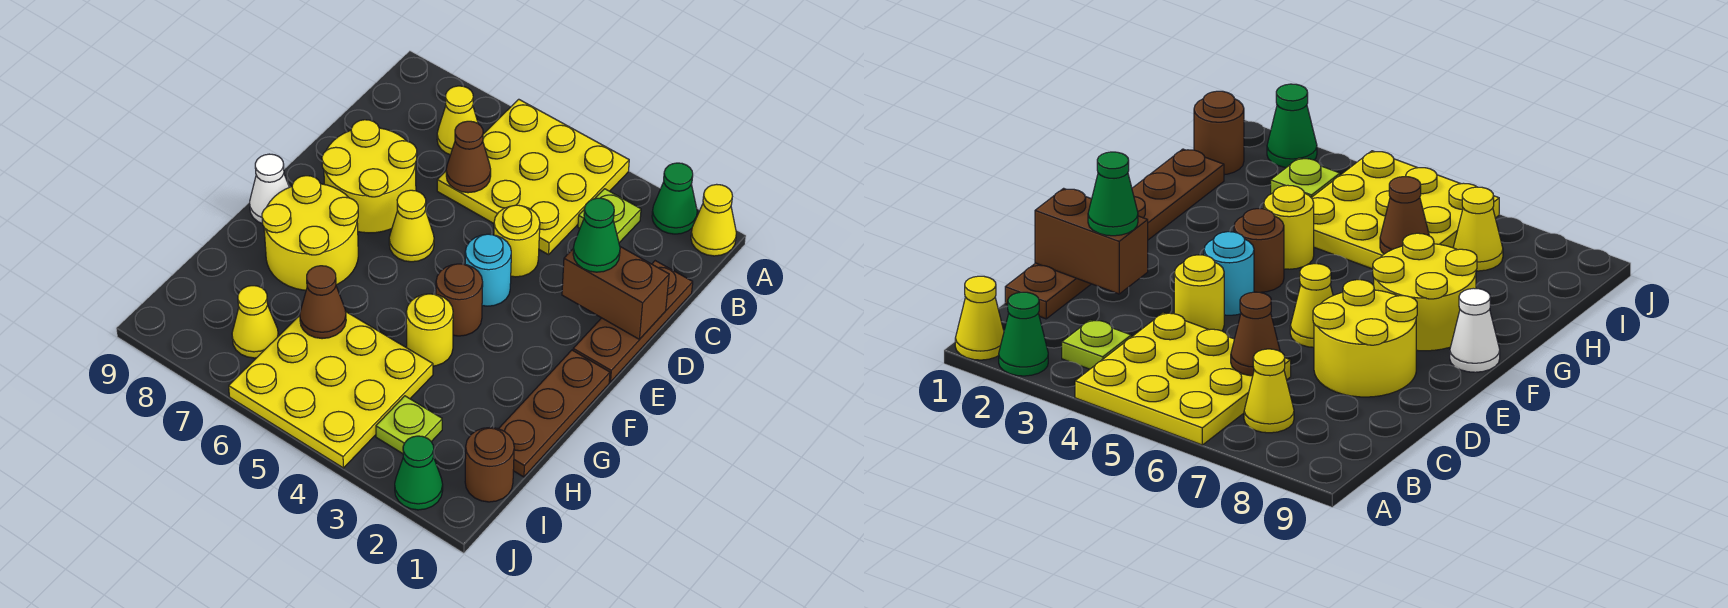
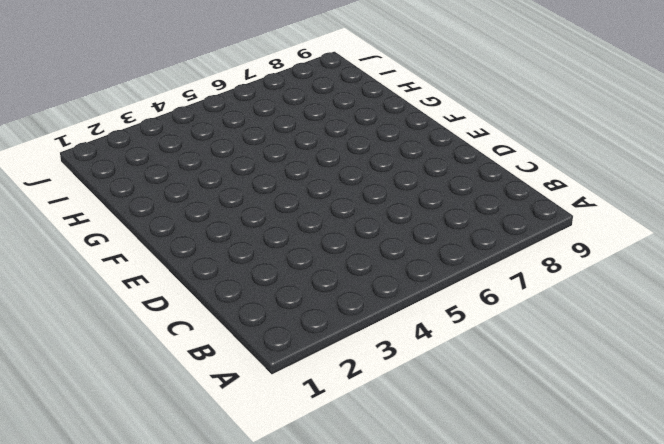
none -> yellow 1x1 cone [691,184,736,256]
none -> green 1x1 cone [652,163,697,234]
none -> yellow 3x3 plate [437,99,629,255]

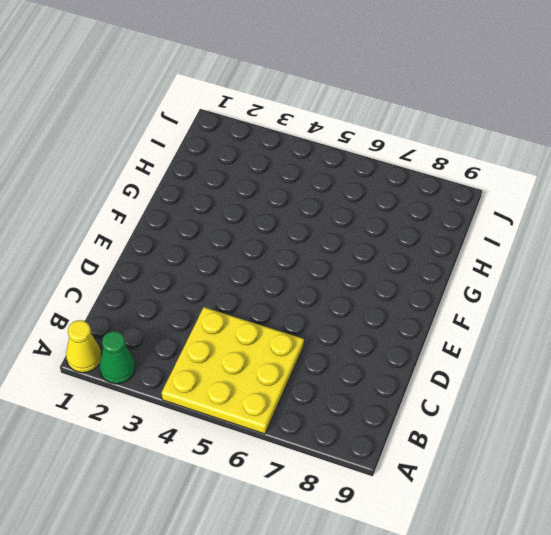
none -> lime 1x1 plate [578,189,641,243]
none -> yellow 1x1 cone [437,86,478,155]
none -> brown 1x3 plate [573,261,693,382]

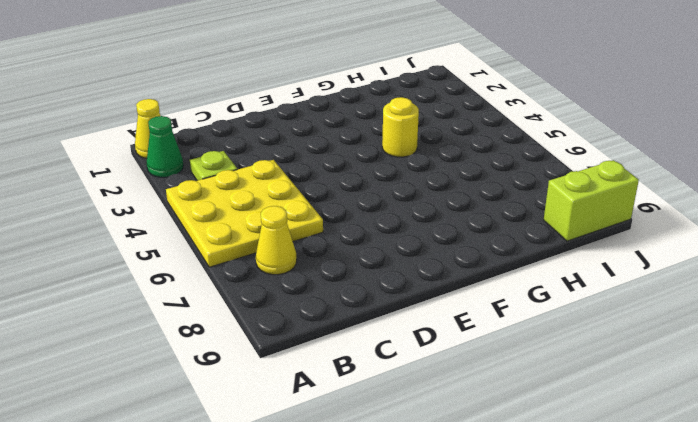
lime 1x2 brick [544,160,639,241] -> none
none -> brown 1x3 plate [573,261,693,382]
none -> yellow 1x1 round brick [494,205,540,277]
none -> yellow 2x2 round brick [322,120,417,233]

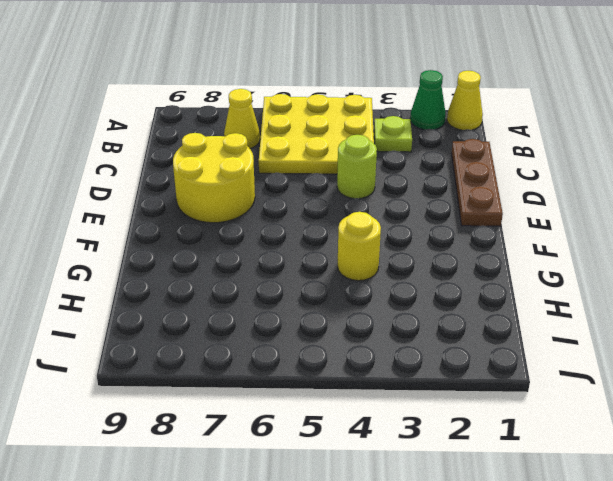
lime 1x1 round brick [337,135,377,198] -> yellow 1x1 round brick [494,205,540,277]
none -> cyan 1x1 round brick [465,234,511,306]
none -> yellow 1x1 cone [389,190,434,262]
none -> brown 1x3 plate [499,350,610,477]

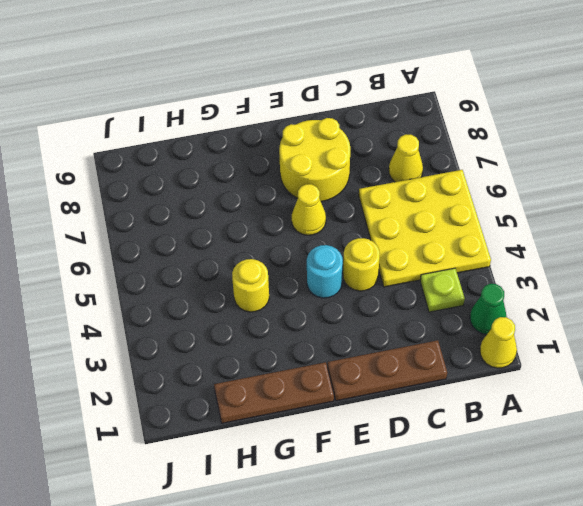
none -> brown 1x1 round brick [436,264,483,336]
none -> yellow 2x2 round brick [262,176,358,290]
none -> white 1x1 cone [250,154,289,224]

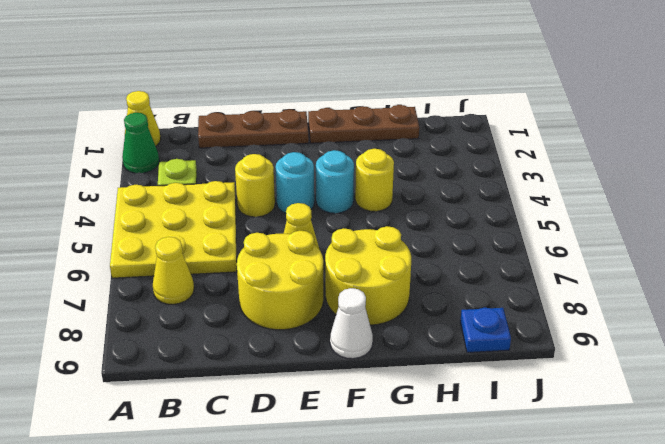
cyan 1x1 round brick [316,150,354,213] -> brown 1x1 round brick [436,264,483,336]
blue 1x1 plate [460,308,511,353] -> none
none -> yellow 3x3 plate [229,312,433,468]
none -> brown 1x1 round brick [465,427,514,502]
none -> lime 1x1 plate [376,396,442,454]

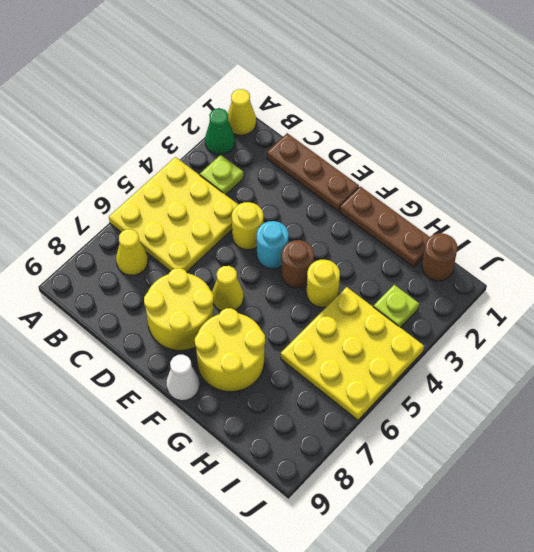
none -> yellow 1x1 cone [232,286,278,358]
none -> green 1x1 cone [395,436,443,510]
none -> brown 1x1 cone [446,121,491,193]

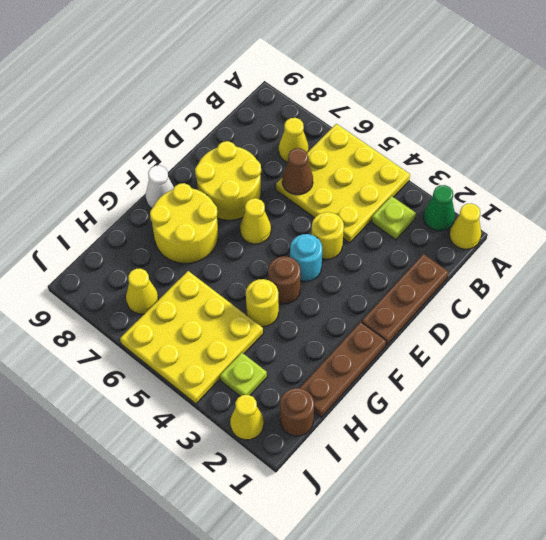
yellow 1x1 cone [230,395,264,440] -> green 1x1 cone [395,436,443,510]
none -> brown 1x2 brick [562,247,669,339]
none -> brown 1x1 cone [300,266,346,339]
none -> green 1x1 cone [573,198,620,272]

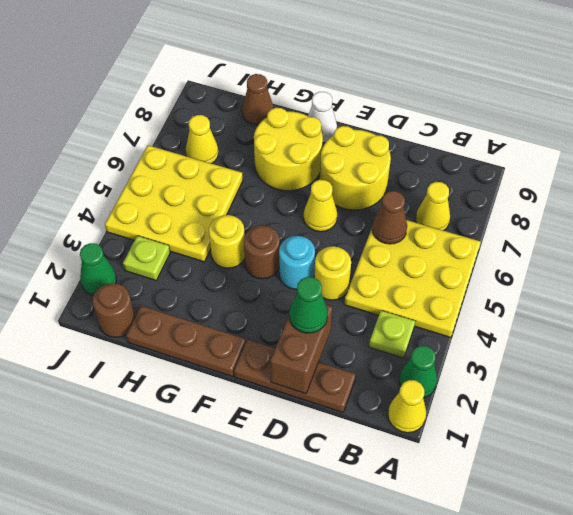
brown 1x1 cone [242,74,274,125] -> brown 1x1 cone moved to [300,266,346,339]

